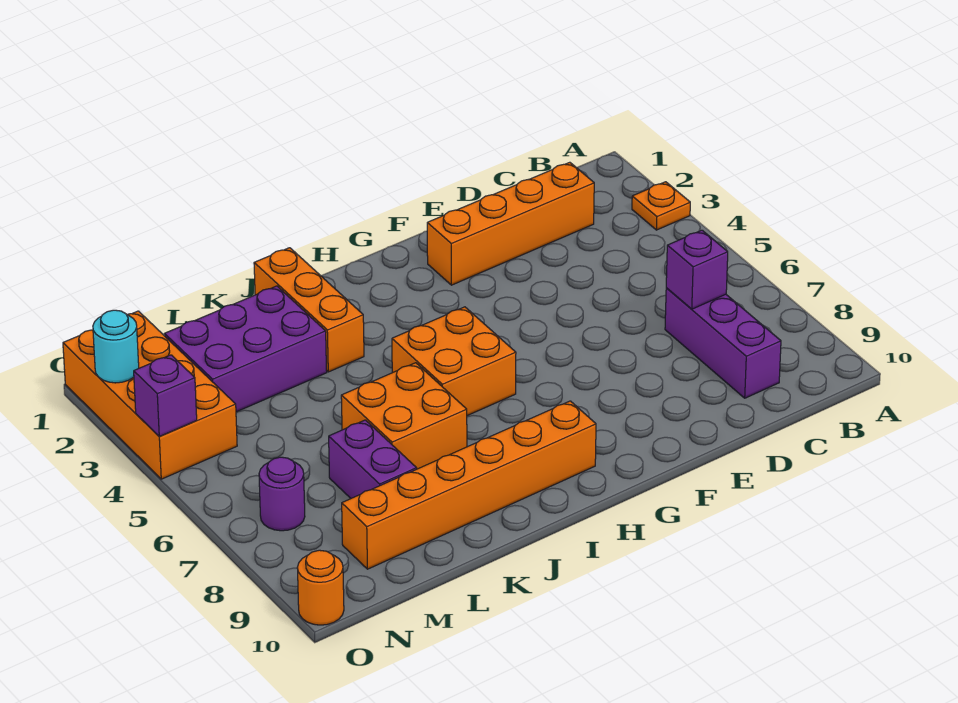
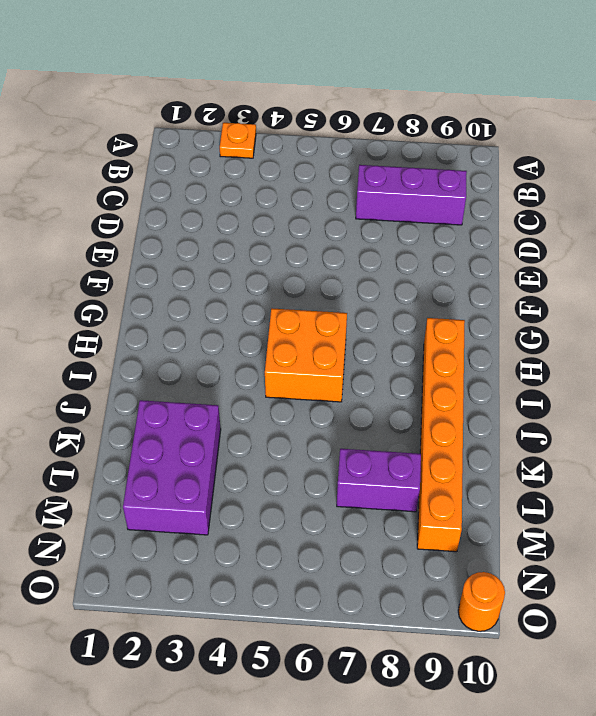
none -> orange 1x4 brick [427,162,594,285]
none -> orange 1x3 brick [254,248,364,372]
none -> orange 2x2 brick [341,363,467,469]

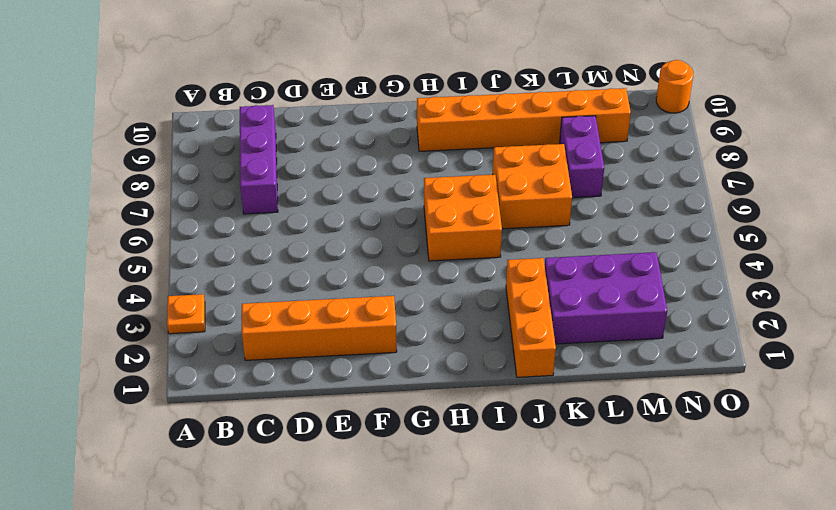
none -> orange 2x4 brick [63,311,237,479]
none -> purple 1x1 round brick [259,457,305,531]
none -> purple 1x1 brick [666,230,728,309]

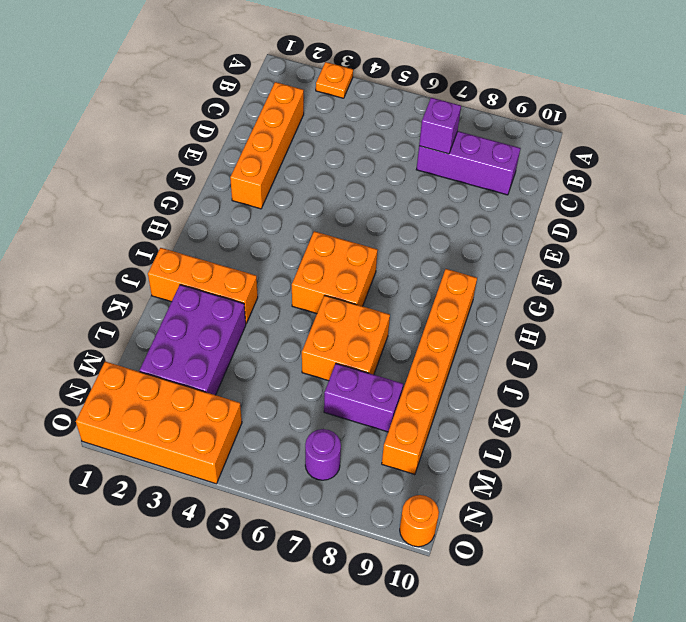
none -> cyan 1x1 round brick [93,310,139,383]
none -> purple 1x1 brick [134,355,197,436]

